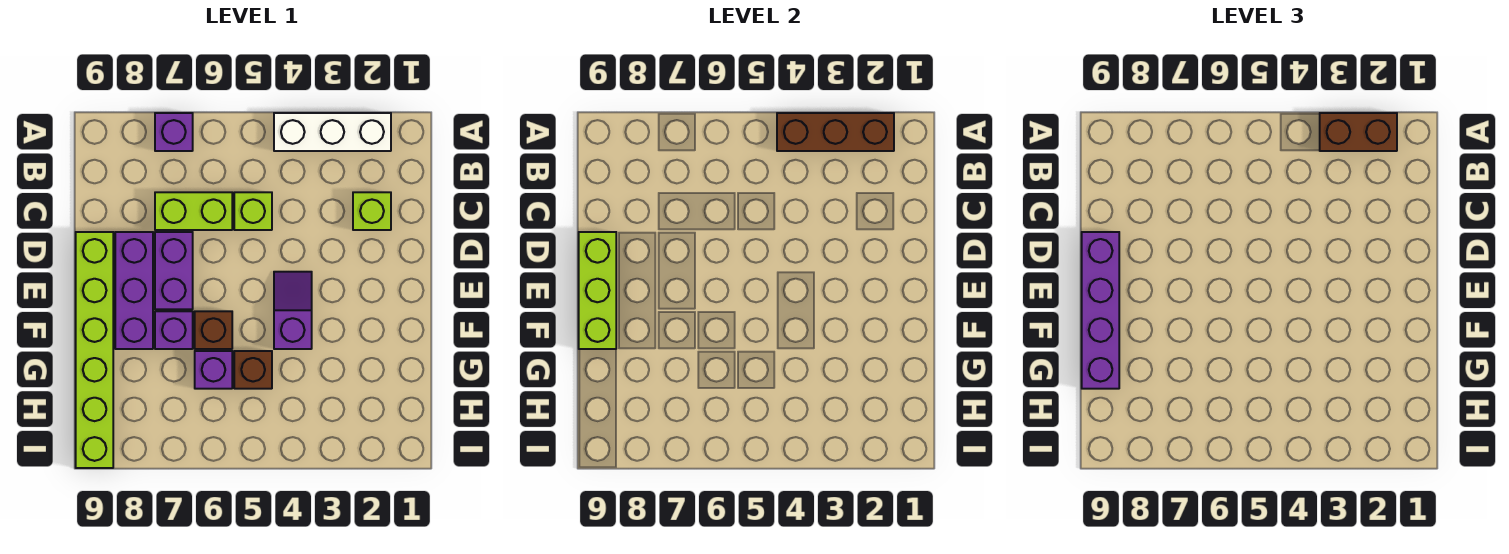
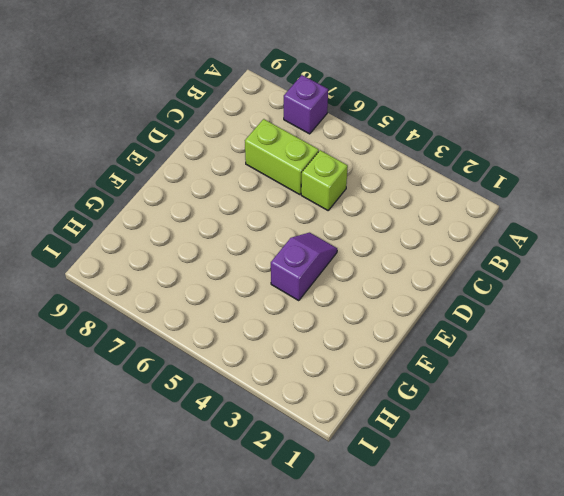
none -> white 1x3 brick [274,113,391,151]
none -> lime 1x1 brick [353,192,391,230]
none -> purple 1x2 brick [155,232,193,309]

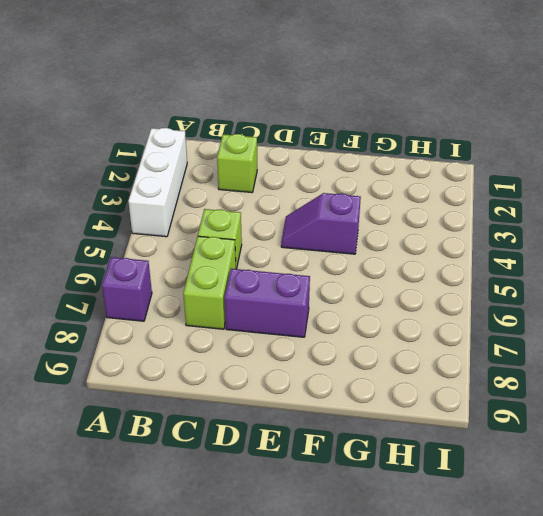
none -> purple 1x3 brick [115,232,153,349]
none -> lime 1x6 brick [76,232,113,468]
none -> brown 1x1 brick [195,311,232,349]

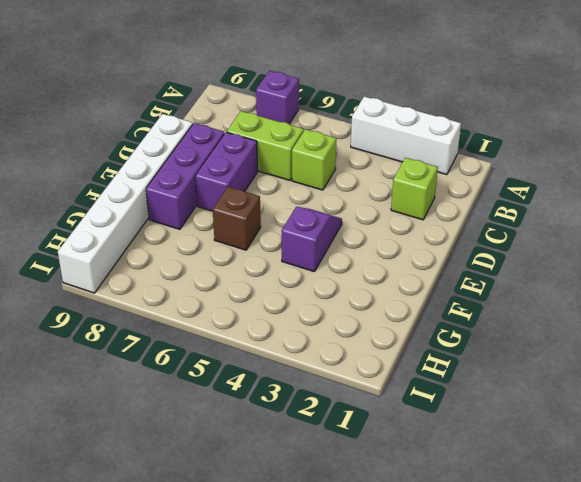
white 1x6 brick [58,114,193,293] -> lime 1x6 brick [76,232,113,468]
none -> purple 1x1 brick [155,311,193,349]
none -> brown 1x1 brick [234,351,272,389]
none -> purple 1x1 brick [195,351,232,389]

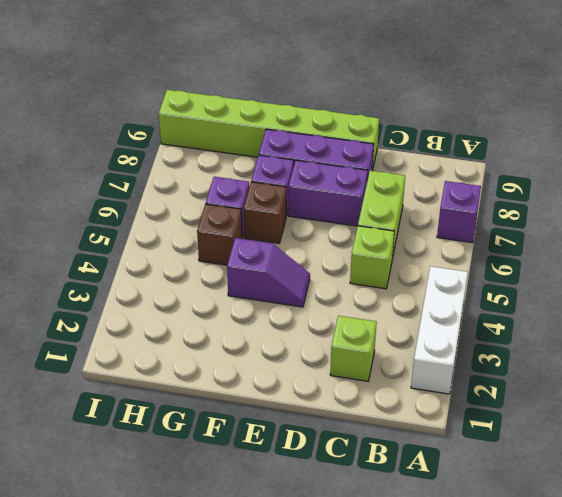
none -> brown 1x3 brick [777,113,894,151]
none -> lime 1x3 brick [579,232,616,349]
none -> brown 1x2 brick [1320,113,1397,151]

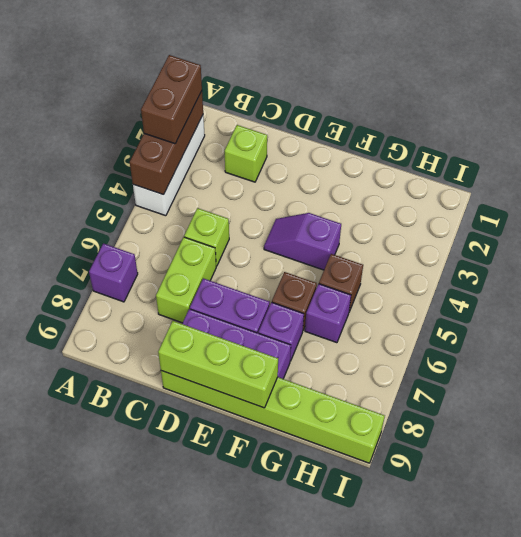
none -> purple 1x4 brick [1082,232,1119,389]

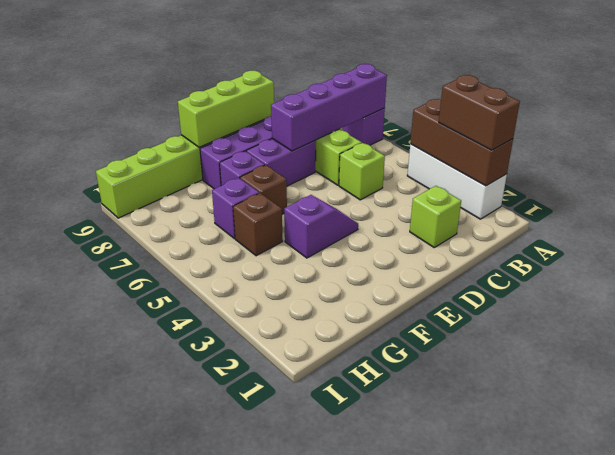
purple 1x4 brick [271,64,387,151] -> purple 1x4 brick moved to [1082,232,1119,389]

